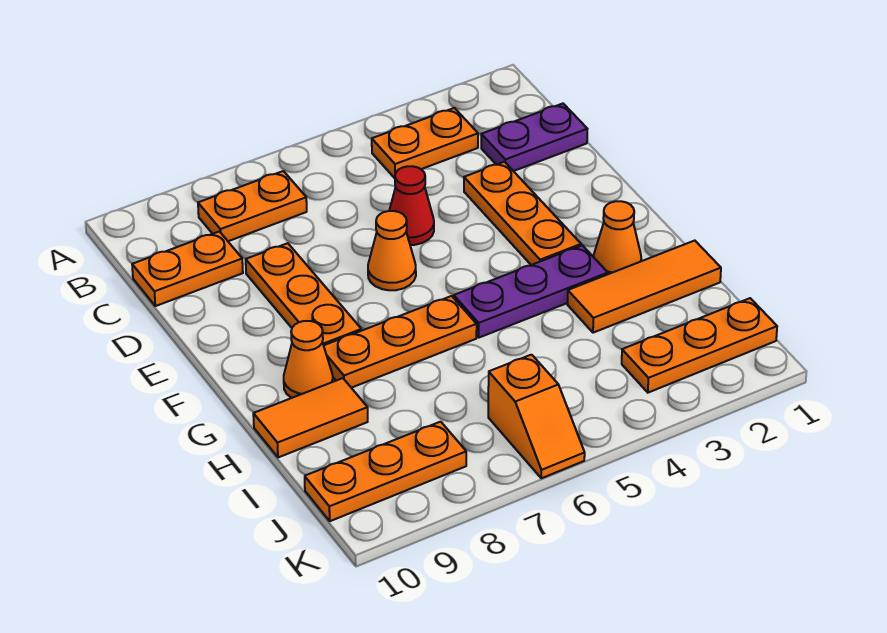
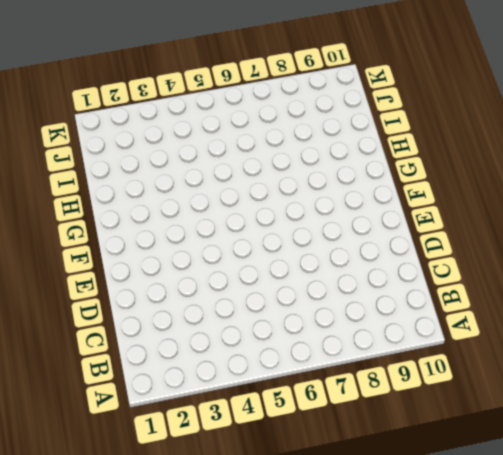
none -> orange 1x2 plate [372,108,478,178]
none -> orange 1x2 plate [198,171,307,241]
none -> purple 1x2 plate [481,104,587,171]

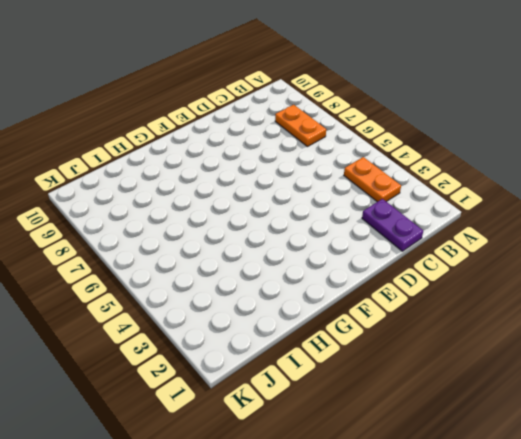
none -> orange 1x2 plate [132,231,243,306]
none -> orange 1x3 plate [464,162,581,265]
none -> red 1x1 cone [389,166,434,245]

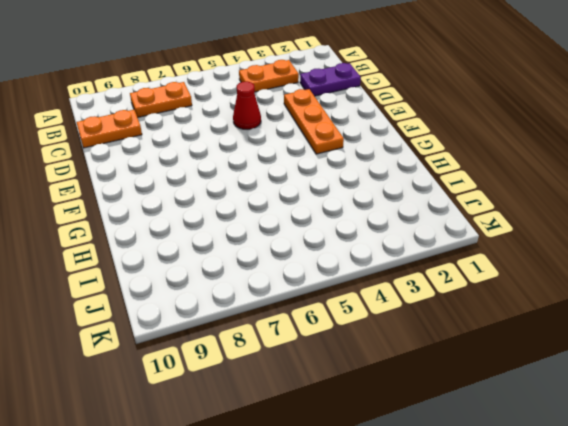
none -> orange 1x3 plate [246,243,361,345]
none -> orange 1x1 cone [368,211,416,290]
none -> orange 1x1 cone [593,201,641,274]

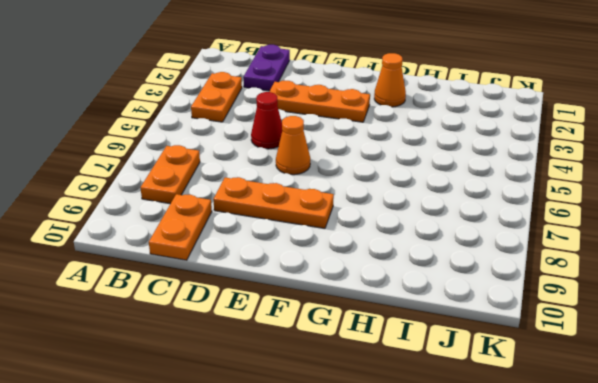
none -> purple 1x3 plate [454,245,608,338]
none -> orange 1x3 plate [324,296,477,388]
none -> orange 1x1 cone [284,321,333,398]

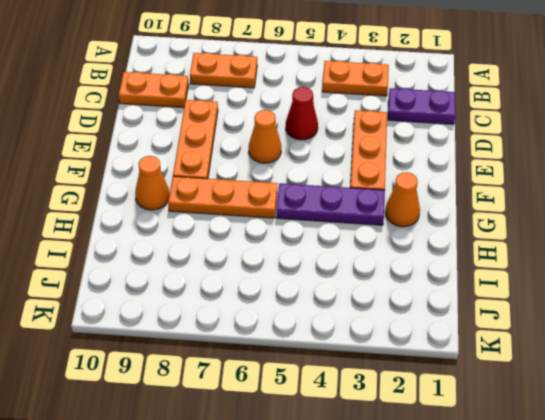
none -> orange 1x3 tile [567,241,721,333]
none -> orange 1x2 tile [253,378,368,457]
none -> orange 1x3 plate [622,298,777,393]

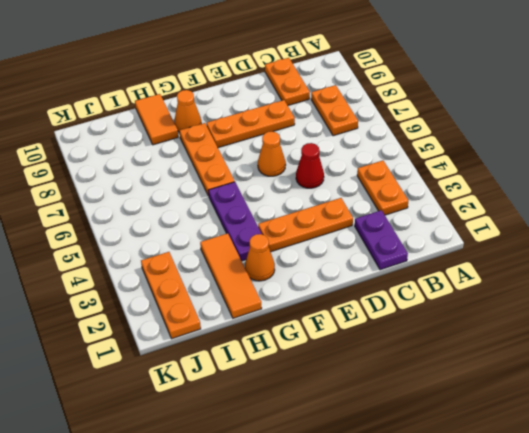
none -> orange 1x2 slope [488,355,585,478]
none -> orange 1x3 plate [305,422,466,521]

